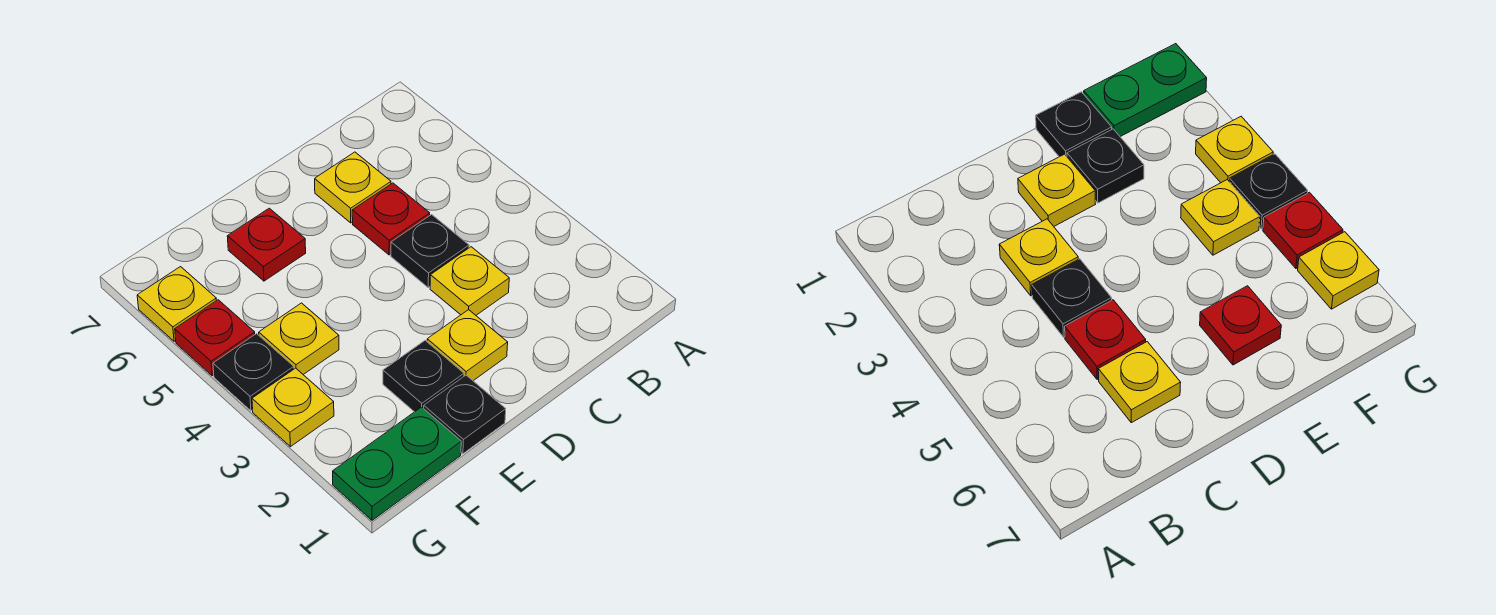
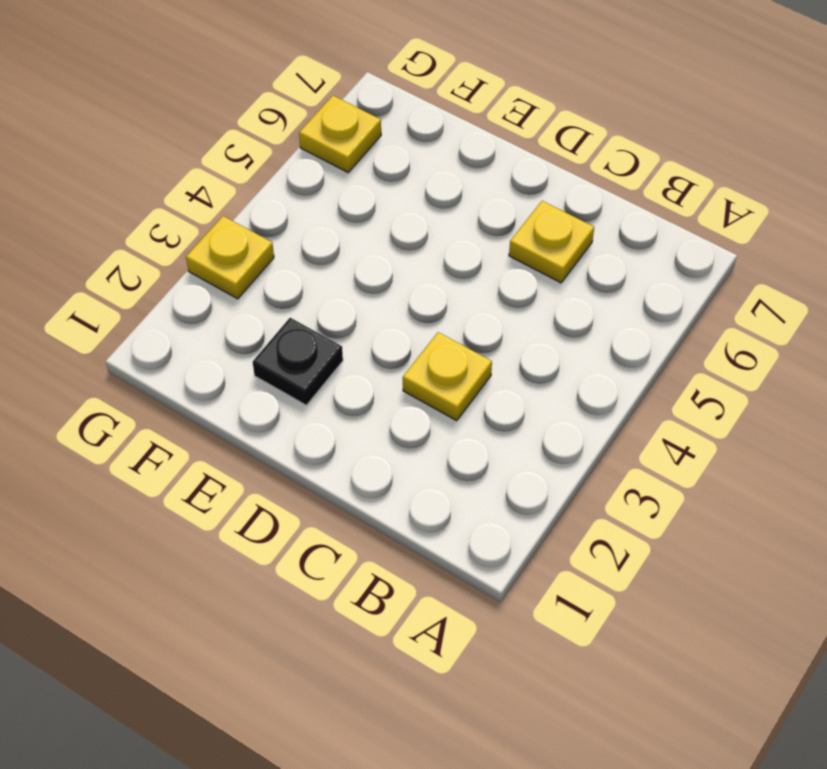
none -> black 1x1 plate [391,215,469,287]
none -> red 1x1 plate [352,183,430,255]
none -> yellow 1x1 plate [427,310,508,381]

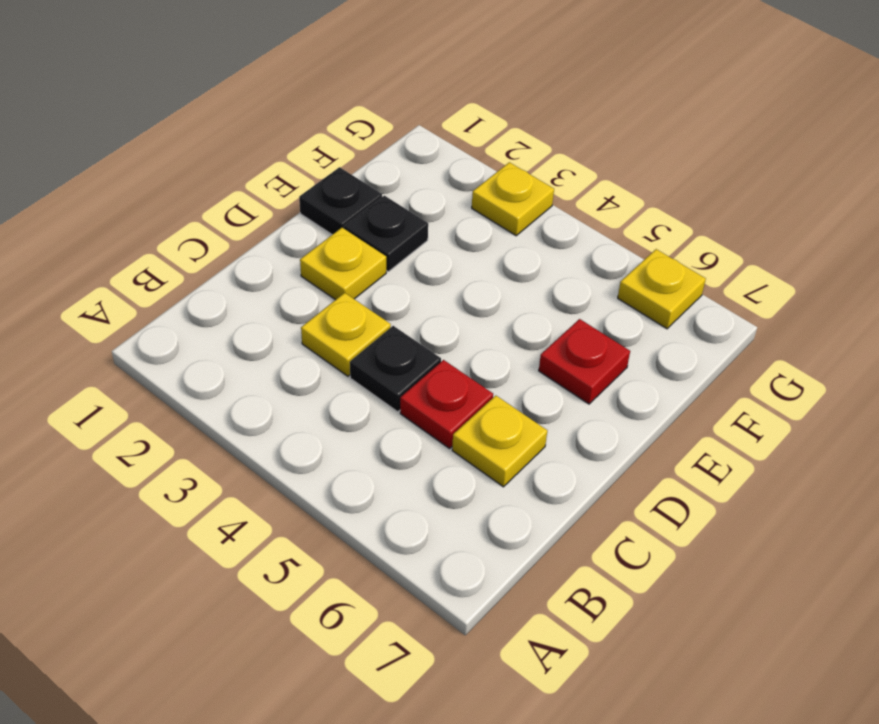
none -> green 1x2 plate [333,407,461,520]
none -> yellow 1x1 plate [259,303,339,375]
none -> black 1x1 plate [213,334,294,411]

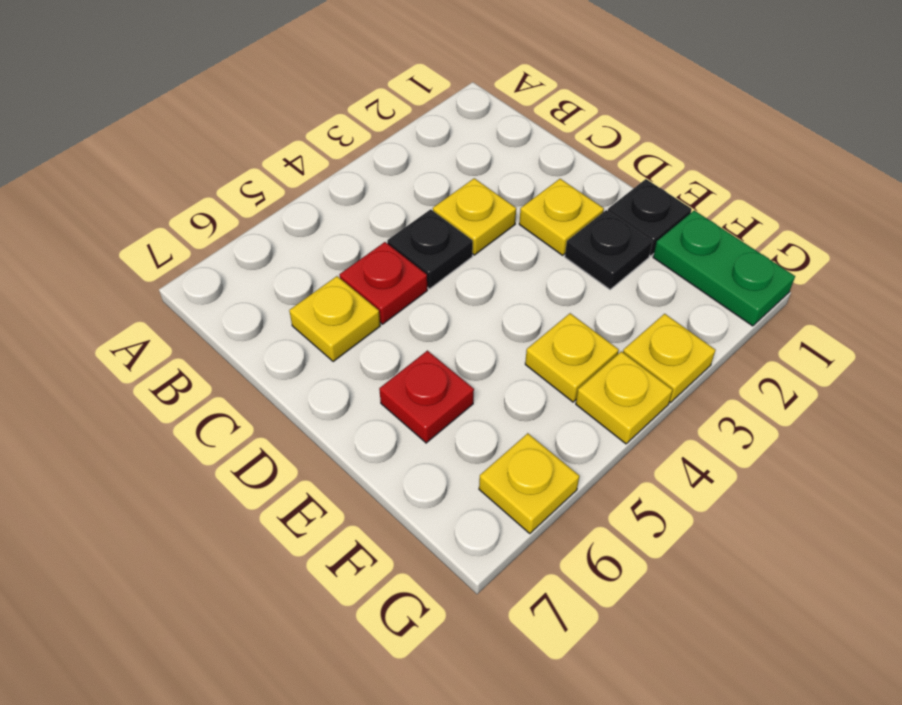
yellow 1x1 plate [576,351,673,444] -> black 1x1 plate [213,334,294,411]
none -> red 1x1 plate [175,300,255,376]

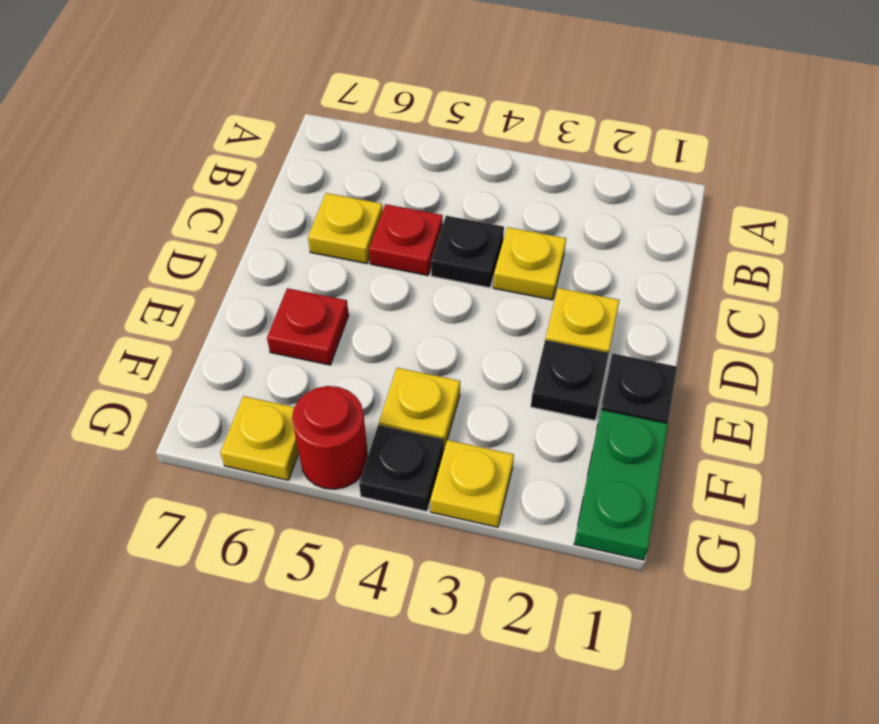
red 1x1 round brick [292,386,368,489] -> red 1x1 plate [175,300,255,376]

